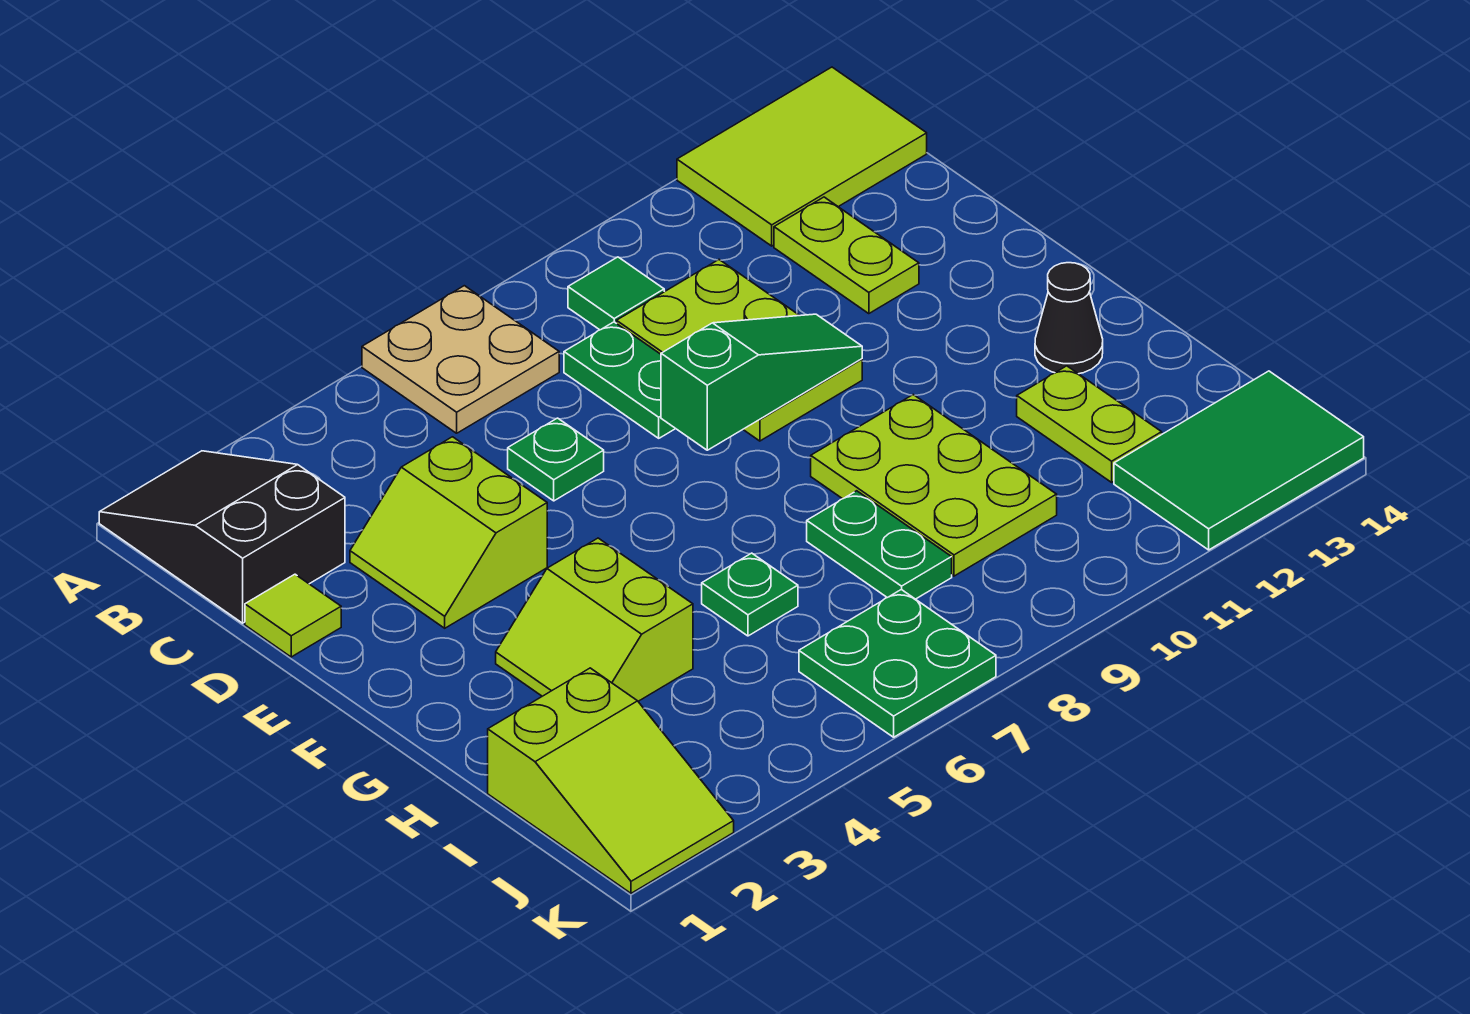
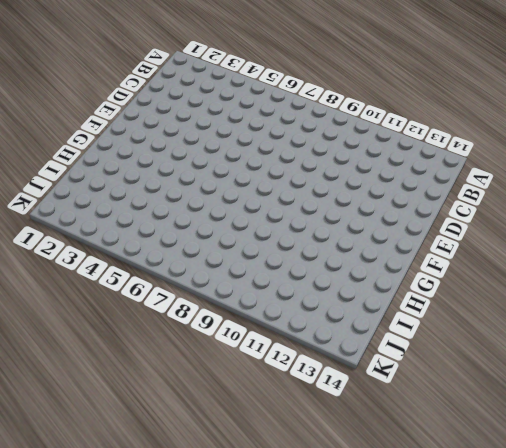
none -> black 2x3 slope [99,451,345,623]
none -> tan 2x2 plate [362,286,559,433]
none -> lime 2x3 tile [677,67,927,246]

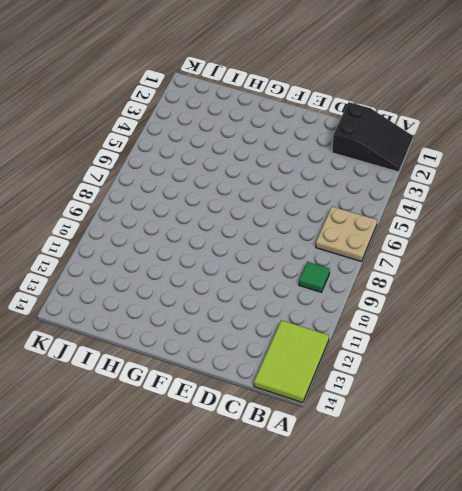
none -> green 1x2 plate [564,322,675,438]
none -> lime 2x3 plate [617,260,862,441]
none -> lime 1x2 plate [774,197,919,314]

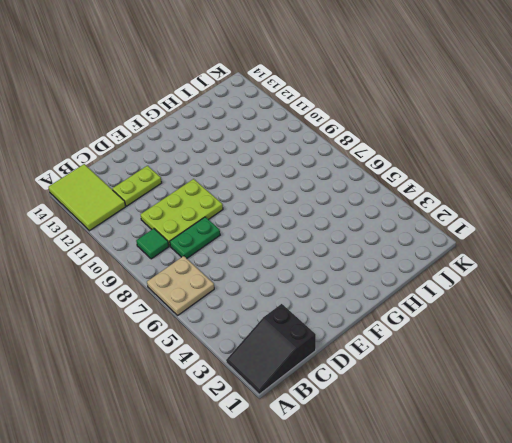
none -> lime 1x1 tile [245,574,341,657]
none -> lime 2x2 slope [350,437,547,628]
none -> green 1x1 plate [508,418,604,501]

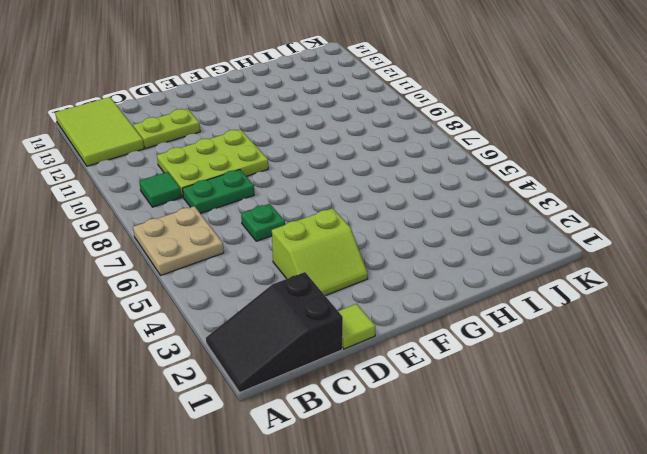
none -> lime 2x2 slope [496,538,693,701]
none -> lime 2x3 plate [811,395,1057,576]
none -> black 1x1 cone [1035,263,1103,374]

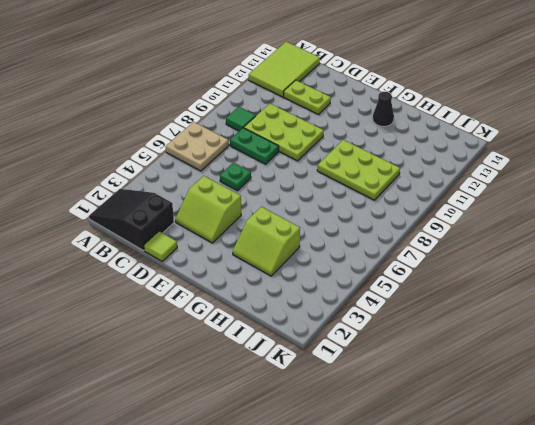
none -> green 1x1 plate [702,553,798,636]
none -> green 1x2 plate [807,491,952,599]
none -> lime 1x2 plate [1017,366,1162,482]

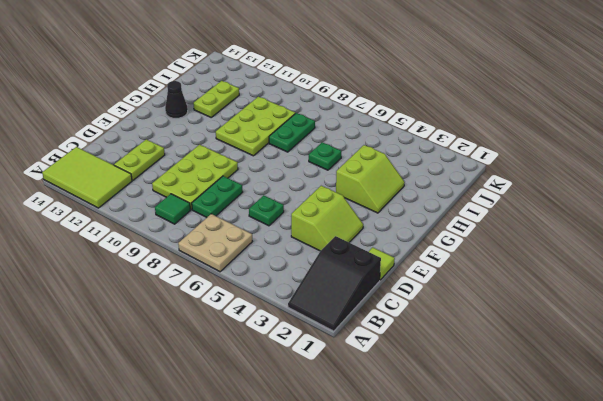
none -> lime 2x3 slope [488,668,734,893]
none -> green 2x2 plate [799,590,996,737]
none -> green 2x3 tile [1114,371,1364,550]

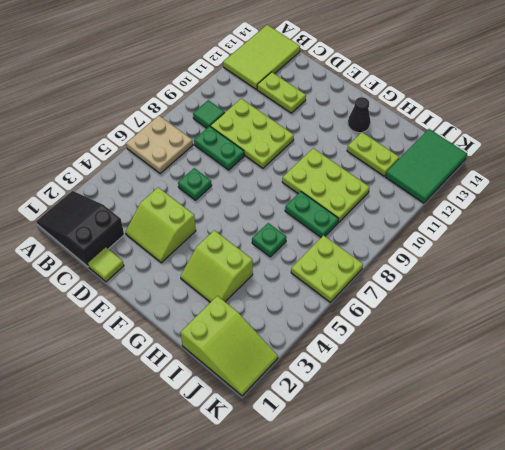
lime 2x2 plate [291,235,363,302] -> green 2x2 plate [799,590,996,737]
none -> green 1x3 slope [661,314,862,450]

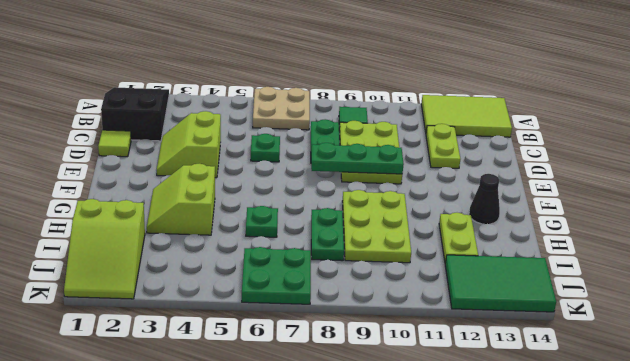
green 1x3 plate [311,143,404,174] -> green 1x3 slope [661,314,862,450]

